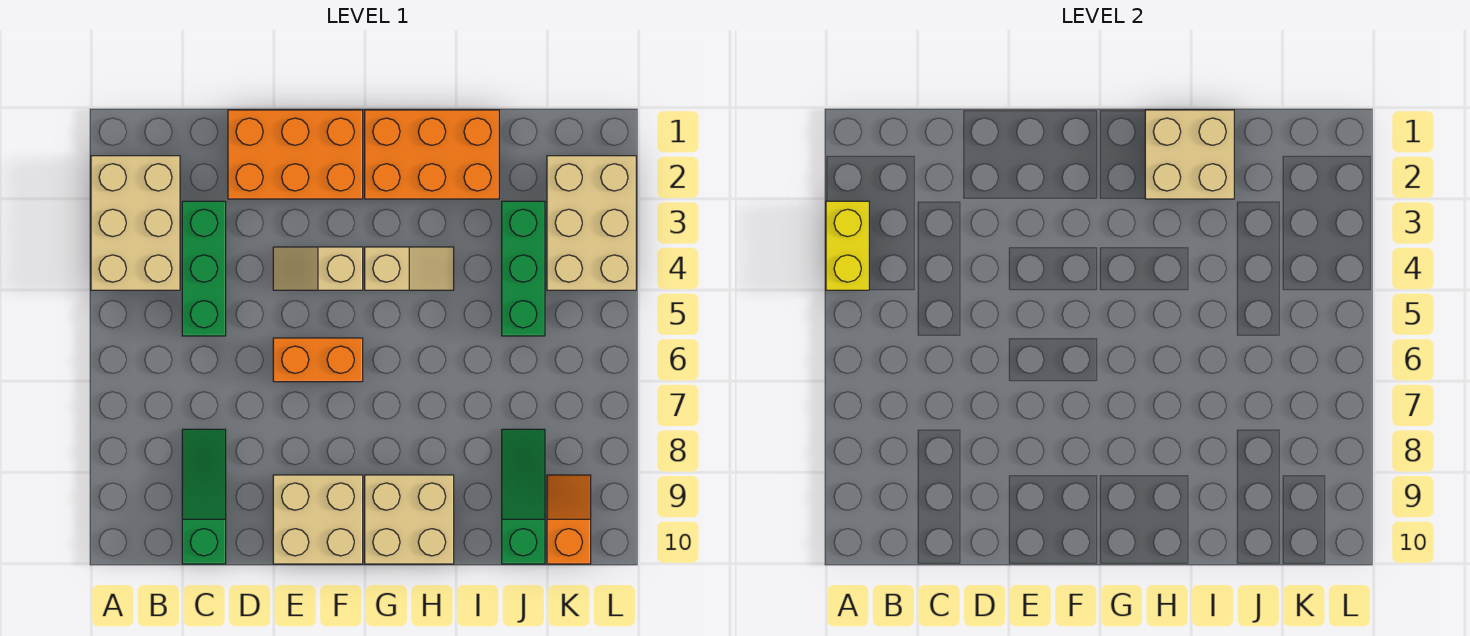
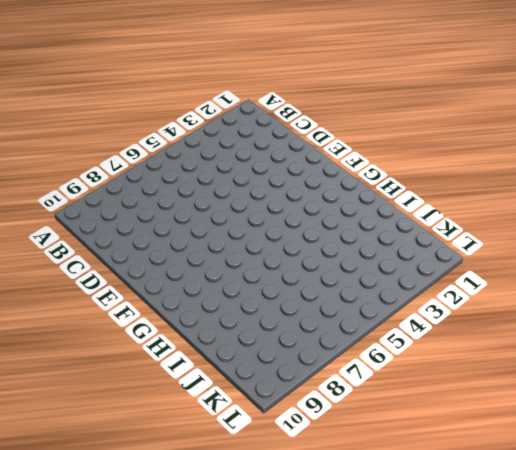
none -> tan 2x3 brick [91,156,180,290]
none -> green 1x3 brick [182,201,226,336]
none -> green 1x3 slope [182,429,226,564]

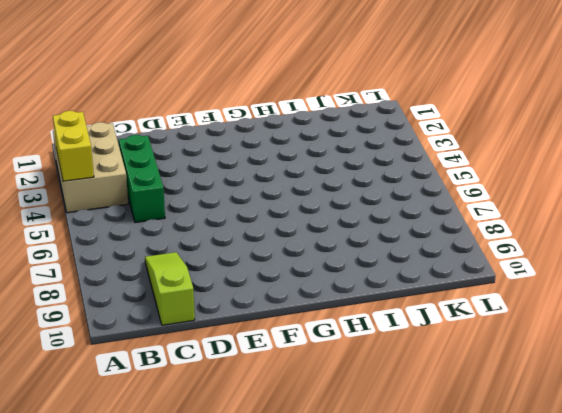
lime 1x3 slope [145,252,195,325] -> green 1x3 slope [182,429,226,564]
none -> orange 2x3 brick [228,110,363,199]
none -> tan 1x2 slope [273,247,363,290]
none -> orange 1x2 brick [273,338,363,382]

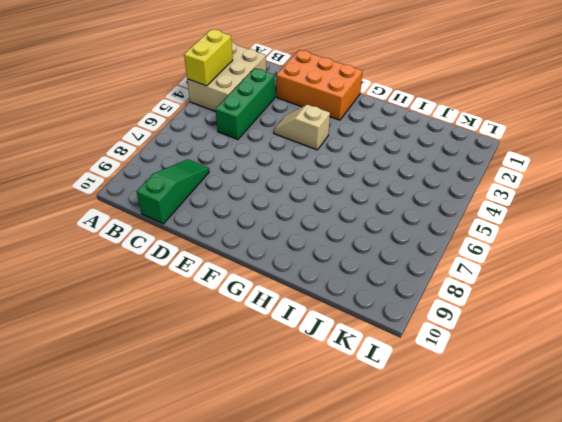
none -> orange 1x2 brick [273,338,363,382]
none -> tan 2x2 brick [273,475,363,564]
none -> orange 2x3 brick [365,110,499,199]

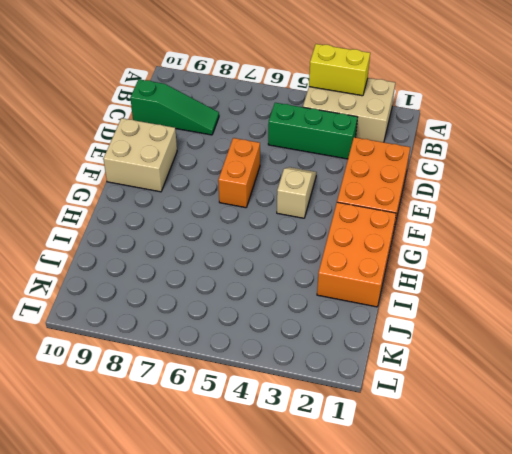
none -> tan 1x2 slope [365,247,454,290]
none -> tan 2x2 brick [365,475,454,564]
none -> green 1x3 brick [502,201,545,336]

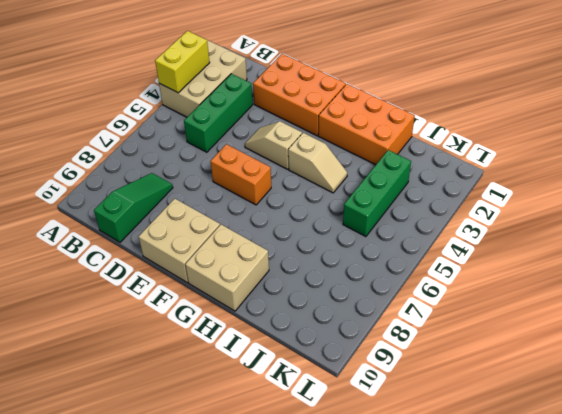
none -> green 1x3 slope [502,429,545,564]
none -> tan 2x3 brick [547,156,636,290]
none -> orange 1x2 slope [547,475,591,564]

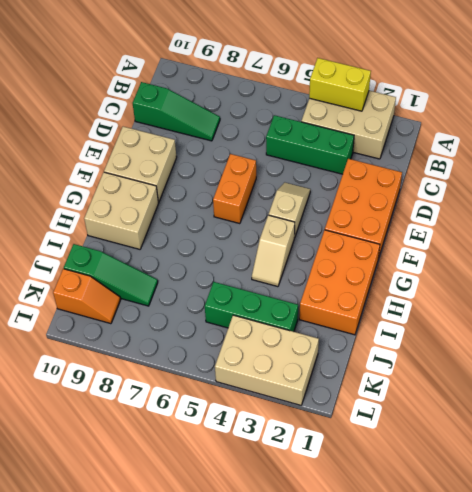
none -> tan 2x2 brick [1145,110,1234,199]

